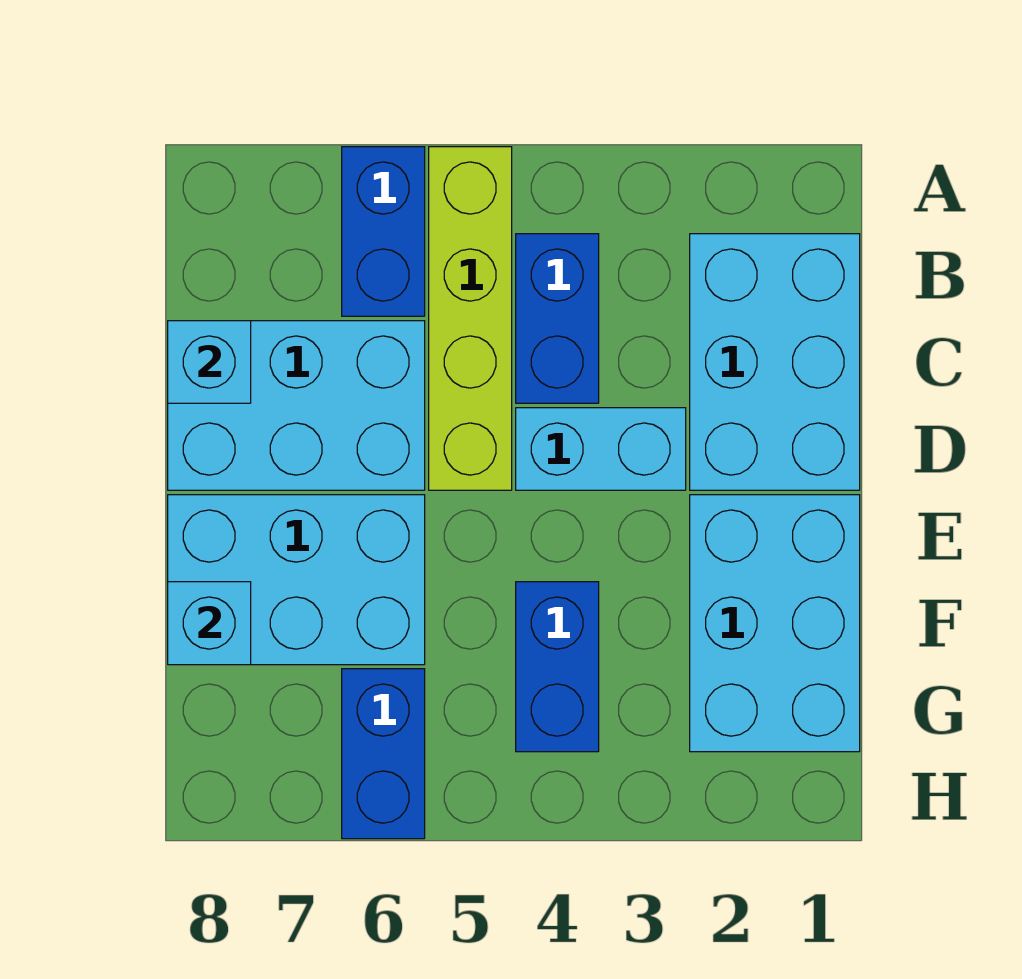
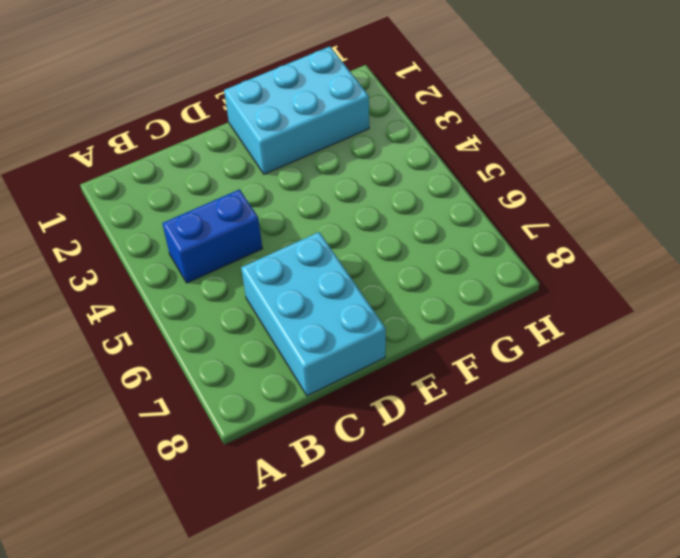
none -> lime 1x4 brick [429,147,512,490]
none -> blue 1x2 brick [342,147,425,316]
none -> cyan 2x3 brick [690,234,860,490]

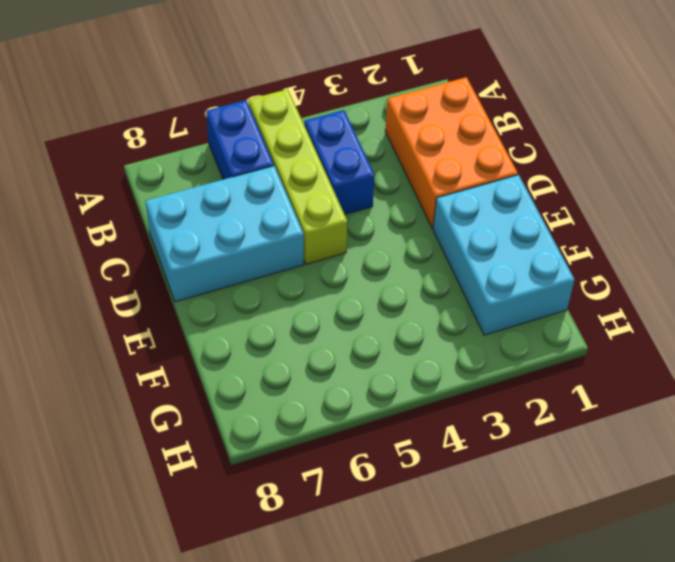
orange 2x3 brick [385,77,518,228] -> cyan 2x3 brick [690,234,860,490]
none -> cyan 1x2 brick [516,408,686,490]
none -> cyan 2x3 brick [168,495,425,665]
none -> blue 1x2 brick [516,582,599,752]

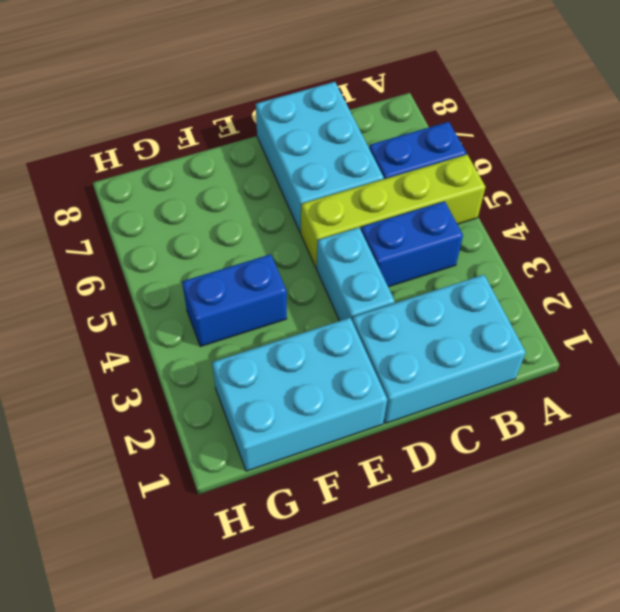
none -> cyan 2x3 brick [168,495,425,665]
none -> blue 1x2 brick [342,669,425,839]
none -> cyan 1x1 brick [168,321,251,403]

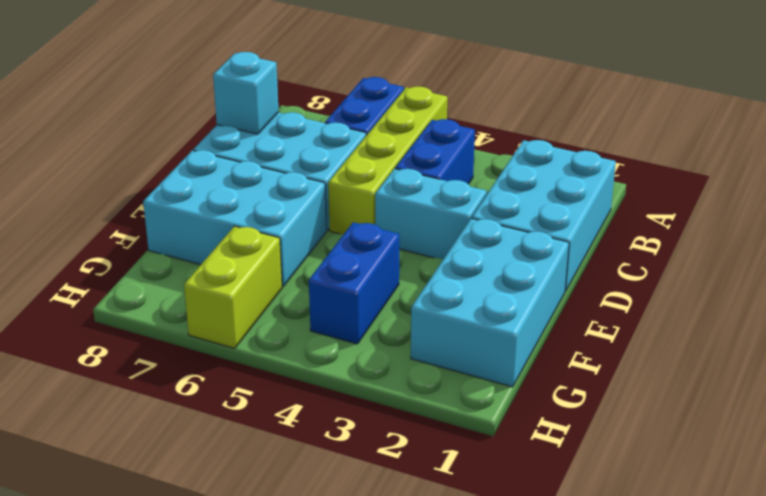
lime 1x2 brick [184,226,282,348] -> blue 1x2 brick [342,669,425,839]
none -> cyan 1x1 brick [168,582,251,665]

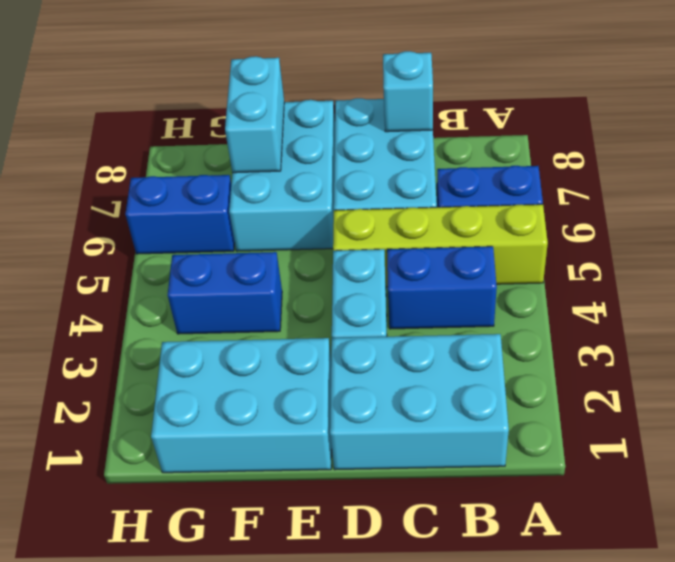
cyan 1x2 brick [225,56,284,173] -> cyan 1x1 brick [168,582,251,665]

